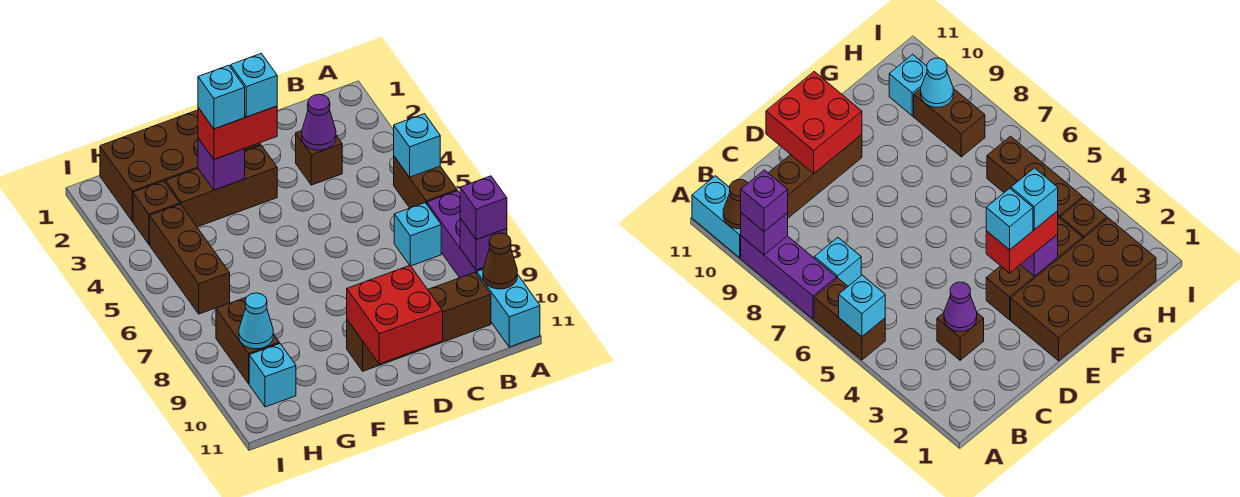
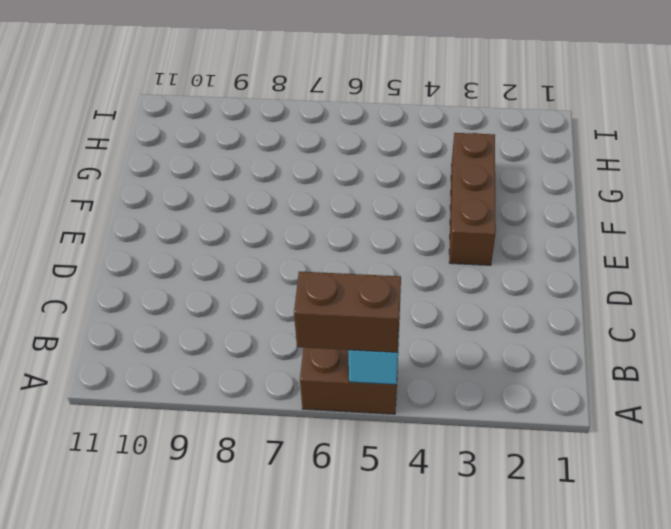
brown 1x2 brick [294,272,401,352] -> brown 1x2 brick moved to [216,298,279,384]
none -> purple 1x3 brick [427,191,483,278]
none -> cyan 1x2 brick [477,270,540,347]
none -> cyan 1x1 brick [394,203,441,266]

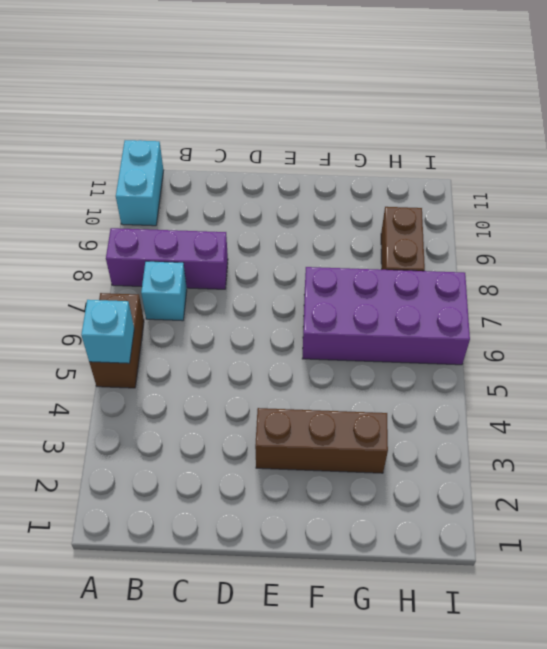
purple 1x3 brick [106,228,228,289] -> purple 1x3 brick turned to [427,191,483,278]
purple 2x4 brick [302,267,470,365] -> brown 1x3 brick [150,204,230,314]
none -> brown 1x4 brick [347,272,491,371]
none -> brown 1x1 brick [296,131,342,185]
none -> brown 2x4 brick [100,110,261,221]

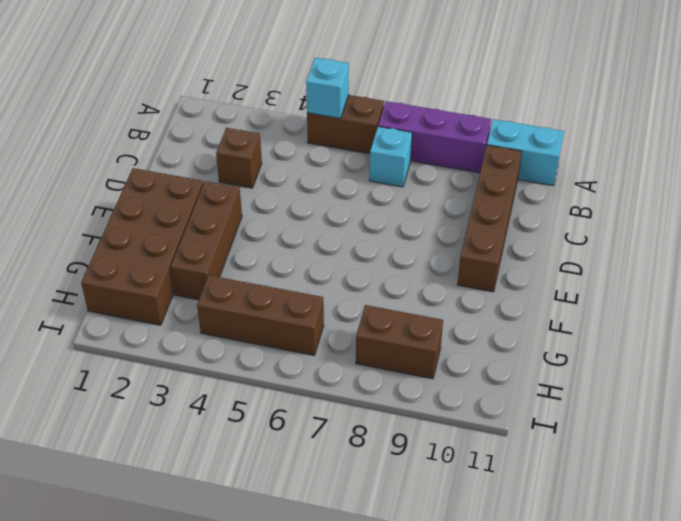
none -> brown 1x1 brick [133,181,180,244]
none -> cyan 1x1 brick [249,344,296,407]
none -> purple 1x1 brick [460,218,507,270]

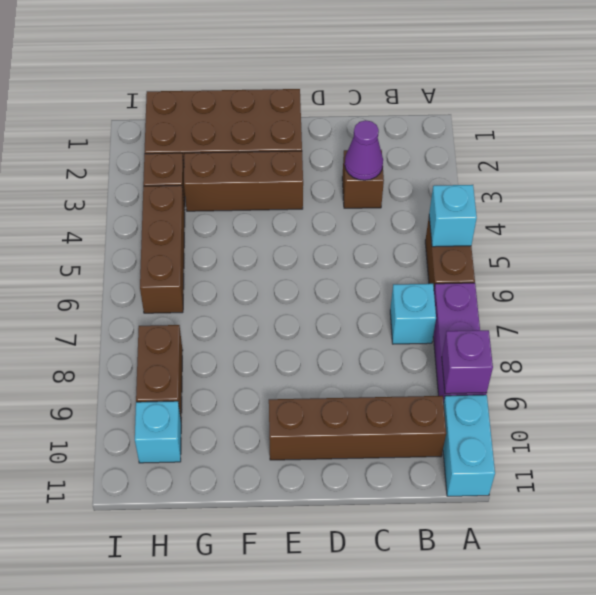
none -> brown 1x1 cone [483,233,517,289]
none -> red 2x2 brick [347,266,443,364]
none -> purple 1x1 brick [198,138,245,190]

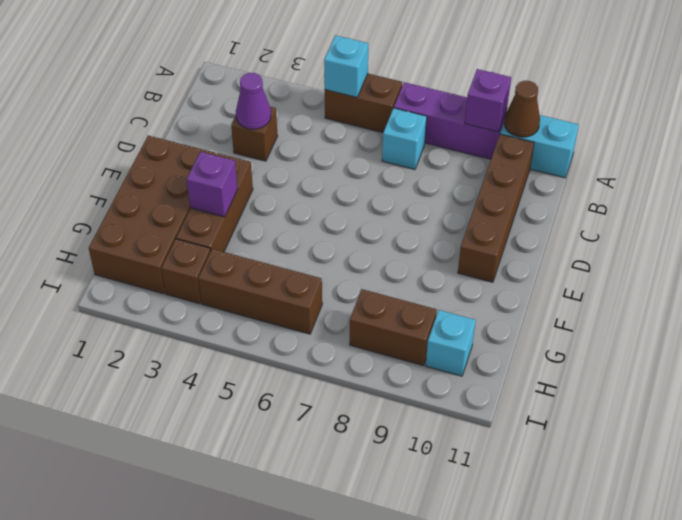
none -> red 2x2 brick [347,266,443,364]
none -> cyan 1x1 cone [239,293,273,349]
none -> purple 1x1 brick [460,176,507,239]

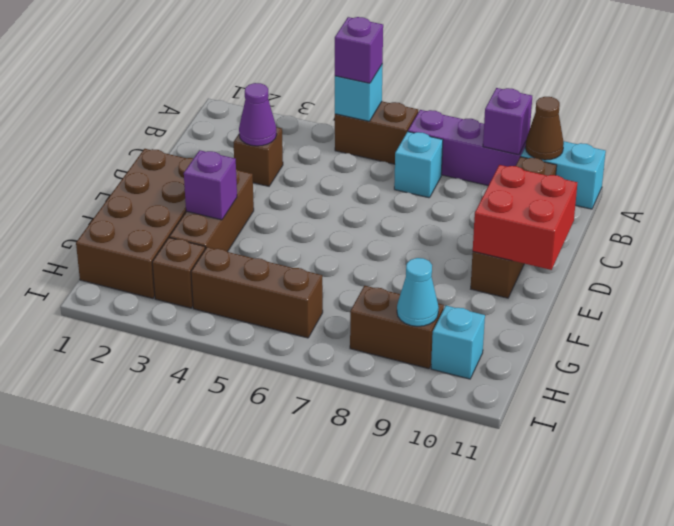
purple 1x1 brick [335,17,383,83] -> purple 1x1 brick moved to [460,176,507,239]
none -> red 1x2 brick [198,106,277,159]
none -> cyan 1x1 brick [231,54,277,117]
none -> cyan 1x1 brick [198,65,245,129]

